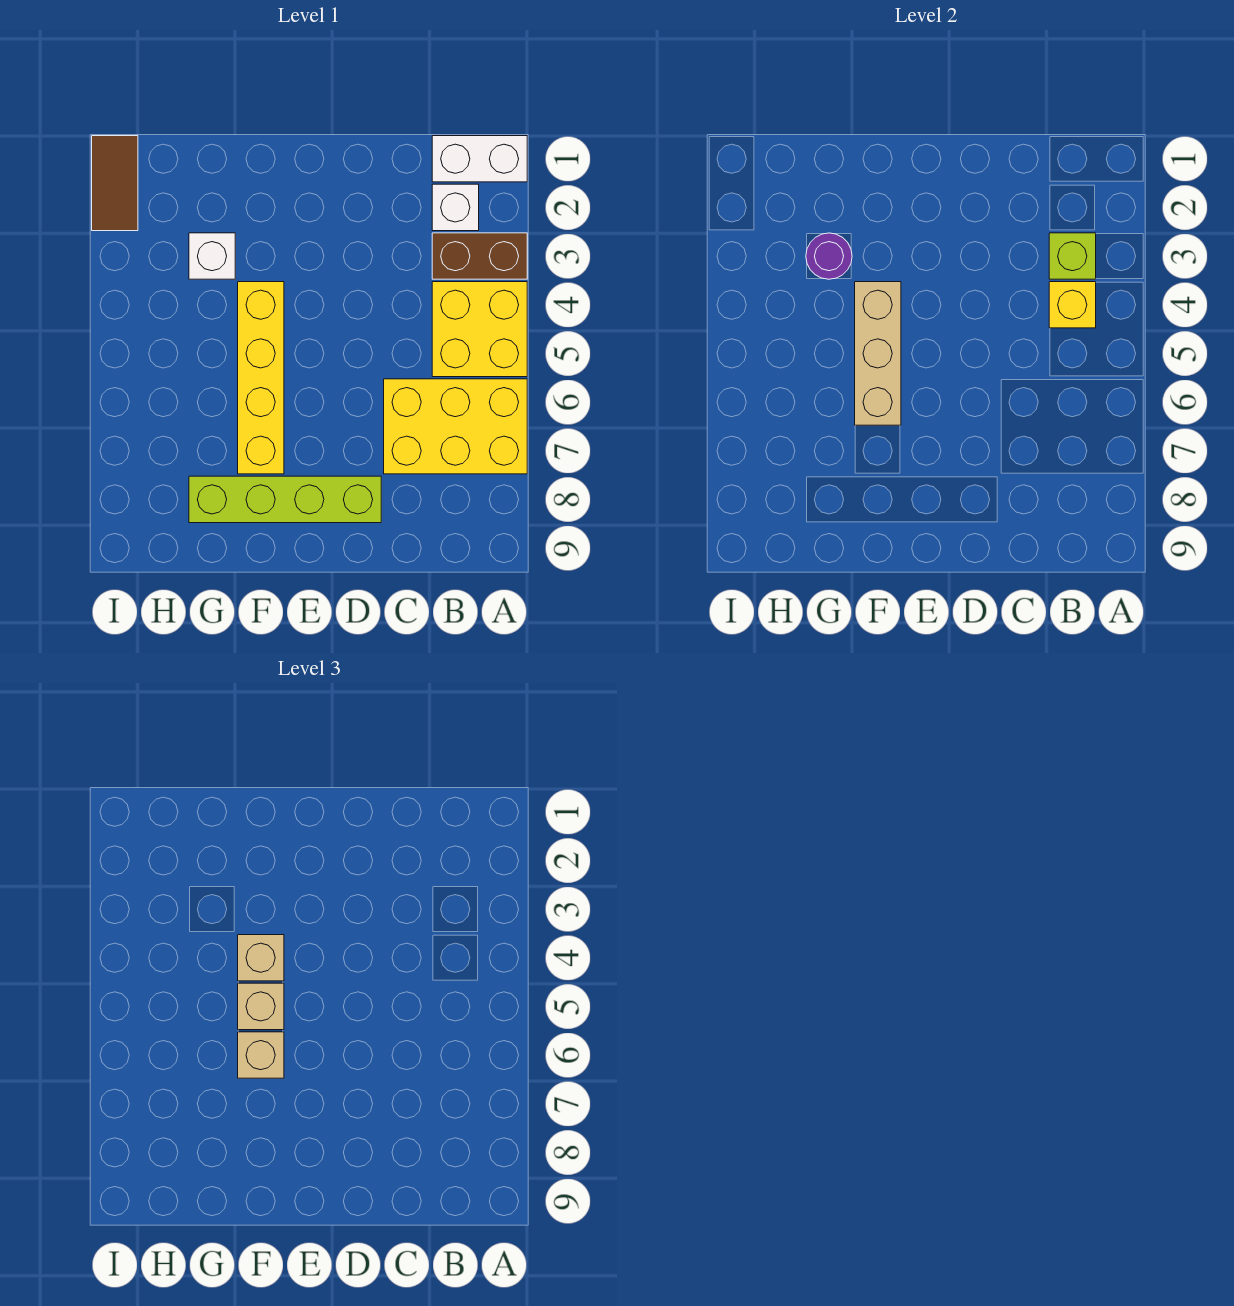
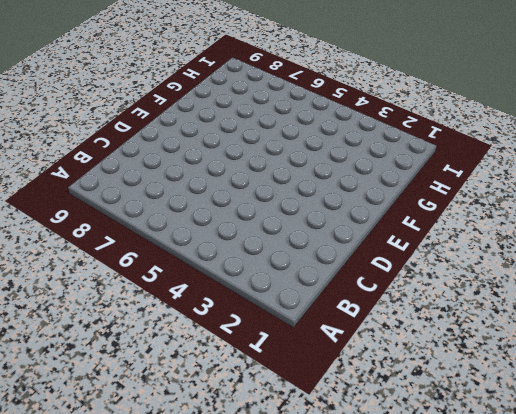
none -> white 1x2 brick [432,136,527,182]
none -> brown 1x2 brick [432,233,527,279]
none -> yellow 2x2 brick [432,282,527,377]

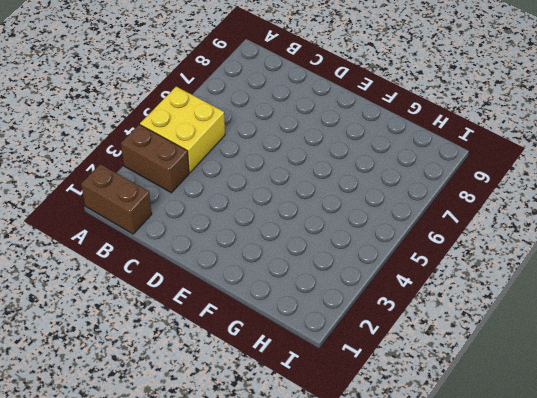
brown 1x2 brick [81,164,152,234] -> white 1x2 brick [432,136,527,182]
none -> yellow 2x3 brick [384,379,527,474]
none -> white 1x1 brick [432,184,479,231]
none -> lime 1x4 brick [189,476,381,523]

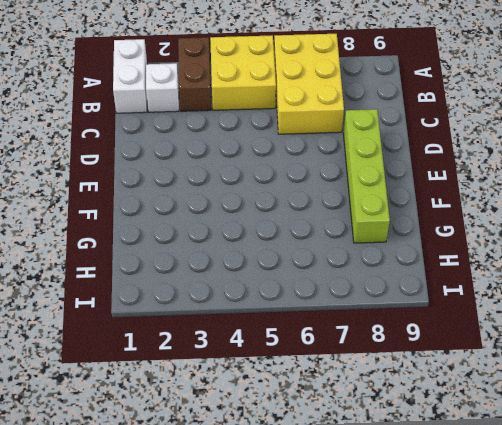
none -> yellow 1x4 brick [238,282,284,474]
none -> white 1x1 brick [189,233,235,279]
none -> brown 1x2 tile [92,136,138,231]

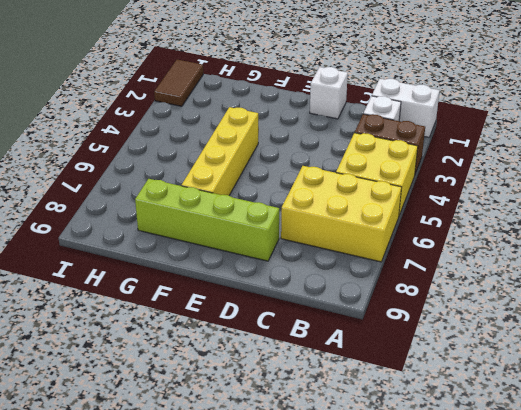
white 1x1 brick [310,67,348,119] -> white 1x1 brick moved to [189,233,235,279]
none -> lime 1x1 brick [1049,233,1096,279]
none -> yellow 1x1 brick [1049,282,1096,328]
none -> tan 1x3 brick [855,282,901,425]

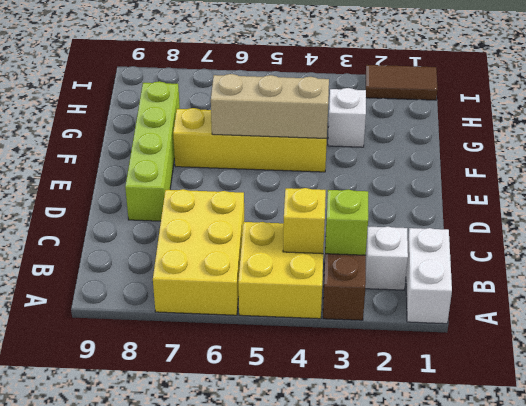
none -> purple 1x1 round brick [806,233,852,279]
none -> tan 1x1 brick [238,935,284,981]
none -> tan 1x1 brick [238,983,284,1030]

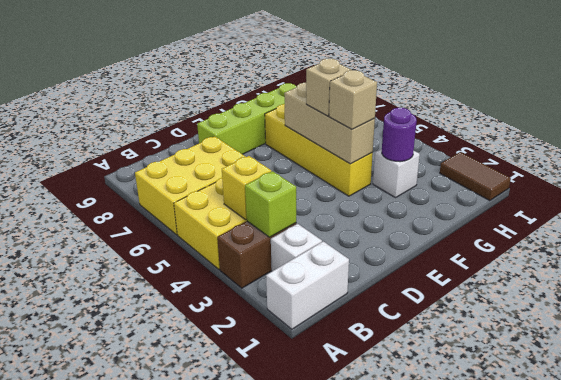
none -> tan 1x1 brick [238,1032,284,1078]

